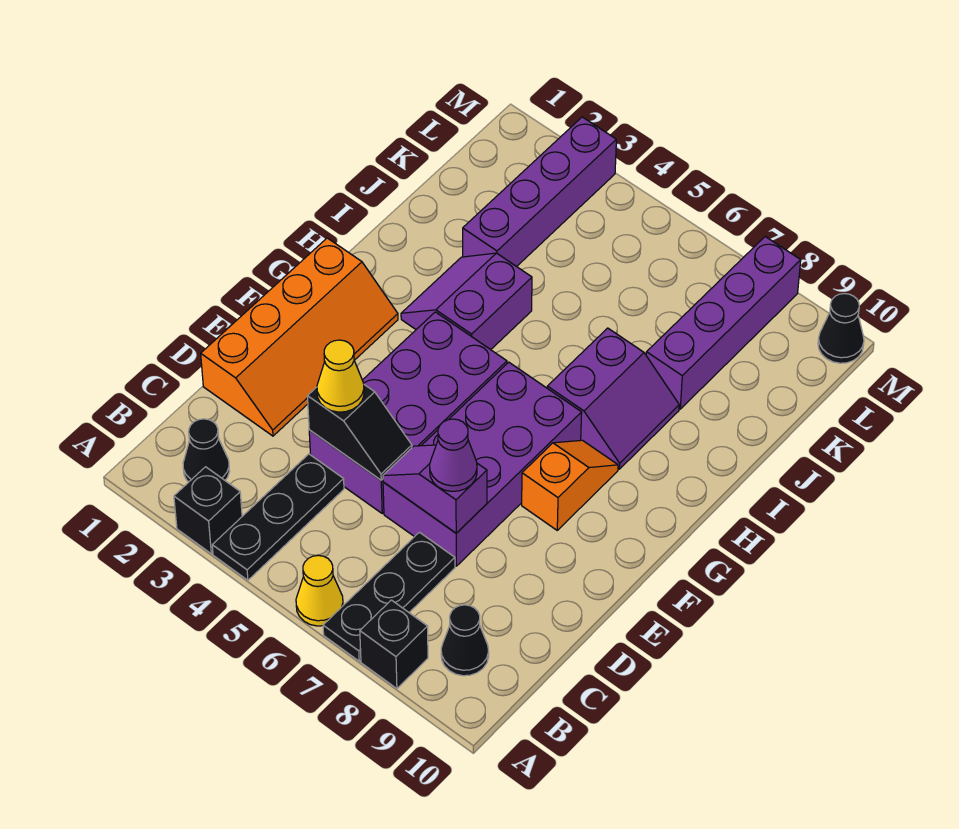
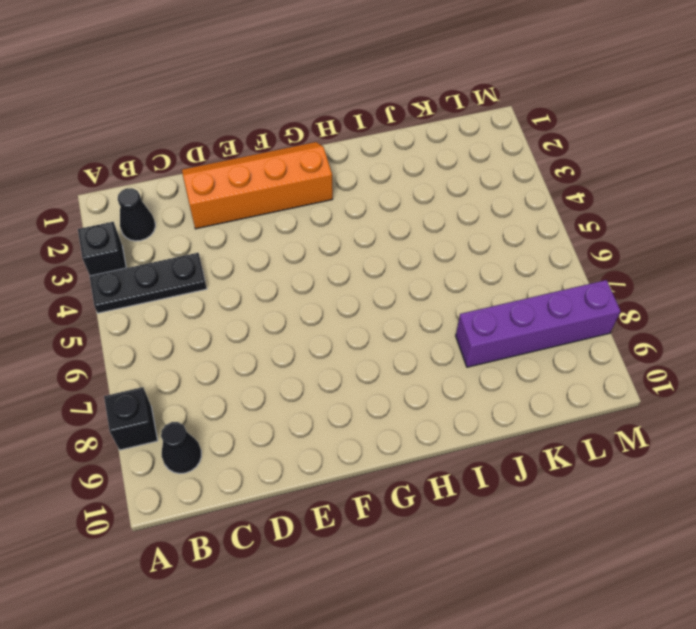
orange 2x4 slope [182,142,333,229] -> orange 2x4 slope turned to [201,238,398,436]
none -> yellow 1x1 cone [296,555,343,626]
none -> black 1x3 plate [323,532,455,661]
none -> purple 2x4 brick [309,312,507,513]

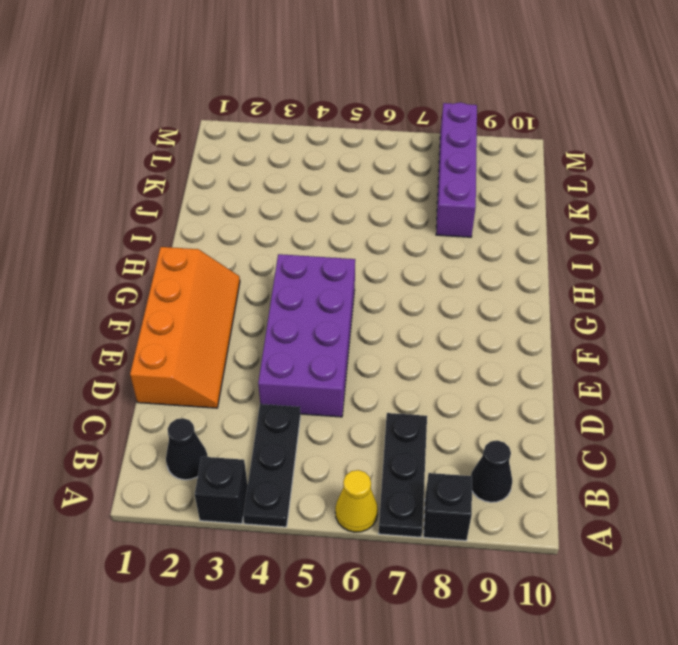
none -> purple 2x4 brick [383,362,582,566]
none -> orange 1x2 slope [522,440,618,530]
none -> purple 2x2 slope [401,253,532,350]

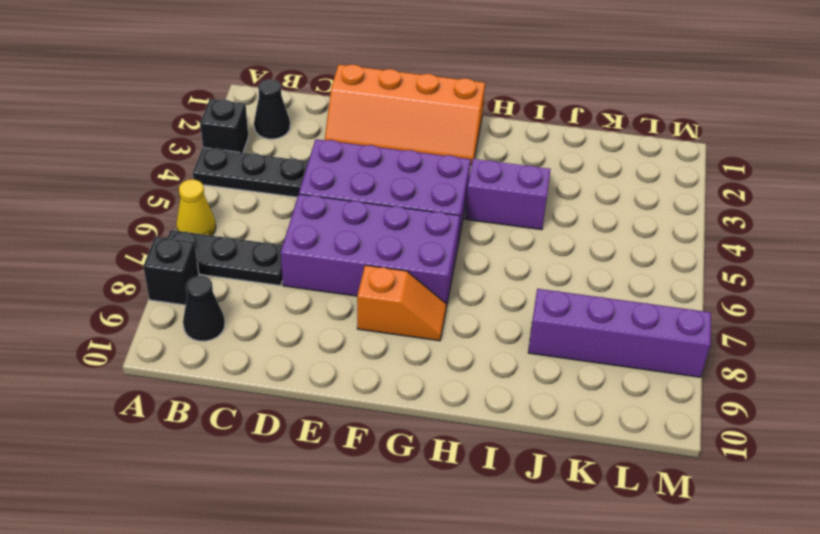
none -> purple 2x2 slope [547,328,679,469]
none -> purple 1x4 brick [463,117,616,267]
none -> black 1x1 cone [818,294,864,363]

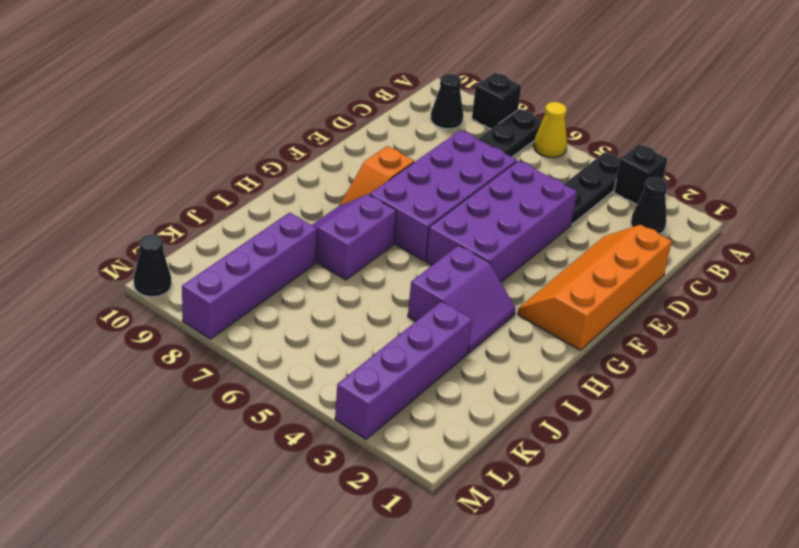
none -> black 1x2 slope [308,385,412,480]
none -> purple 1x2 slope [383,445,487,533]
none -> yellow 1x1 cone [317,340,364,412]

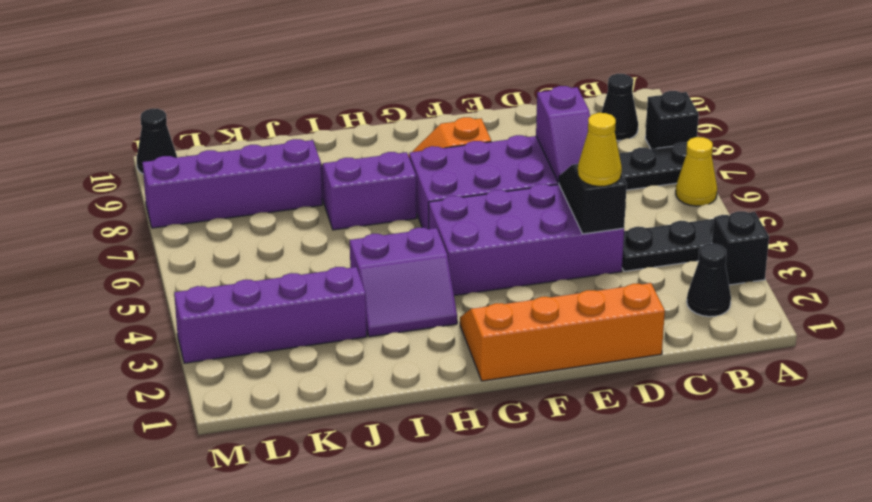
none -> purple 1x1 cone [430,419,477,491]

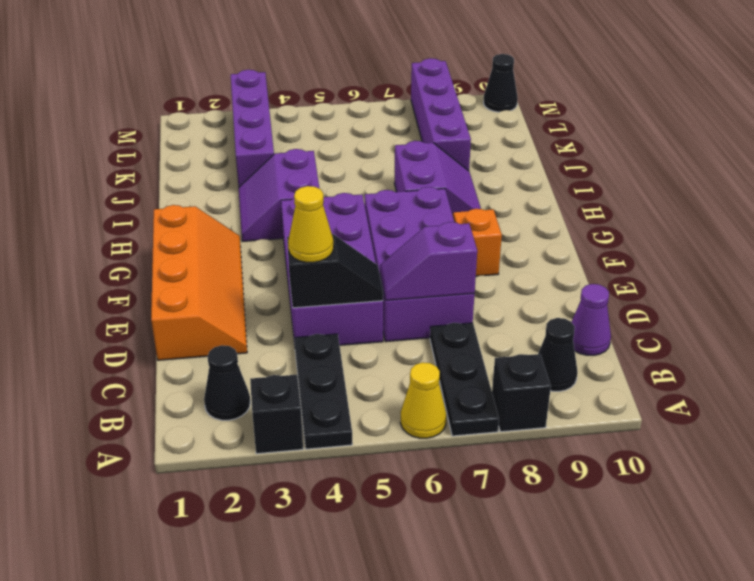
purple 1x1 cone [572,284,611,355] -> purple 1x1 cone moved to [430,419,477,491]

